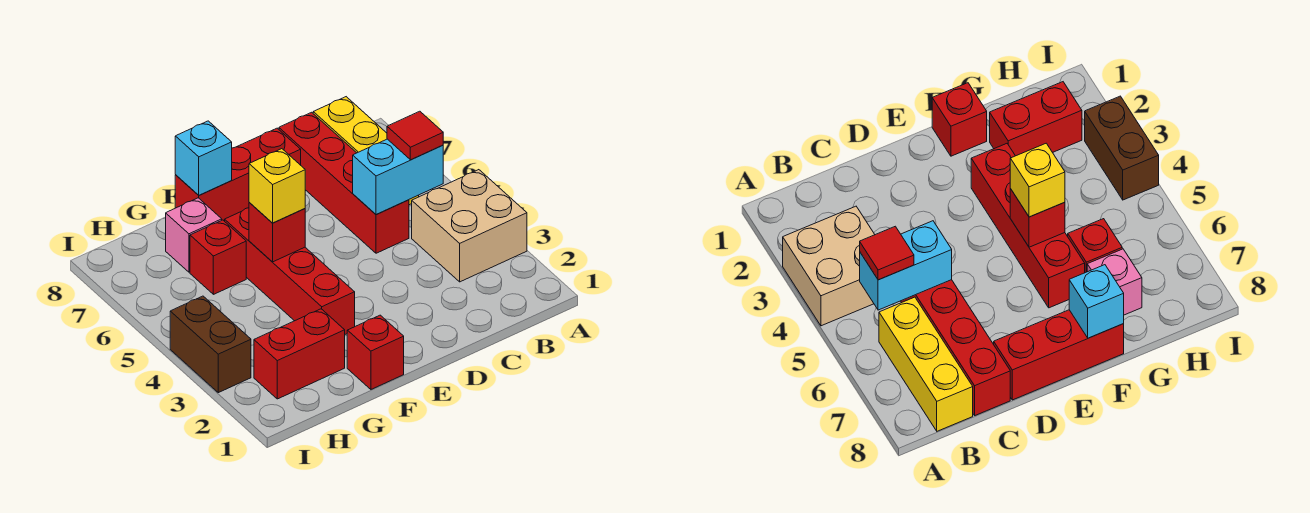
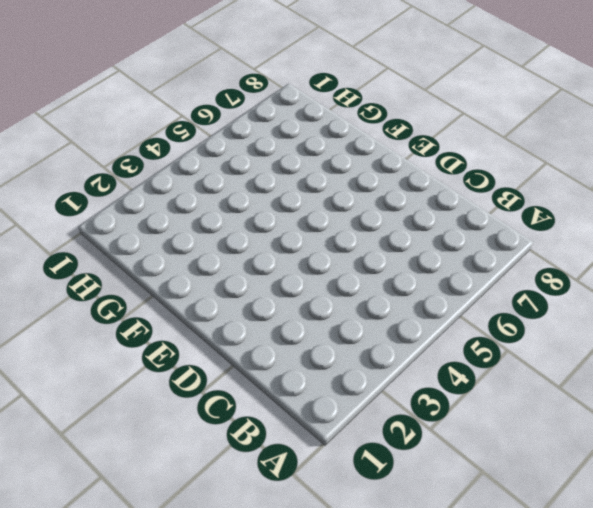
none -> tan 2x2 brick [412,170,527,282]
none -> yellow 1x3 brick [313,97,419,205]
none -> red 1x4 brick [279,112,409,253]

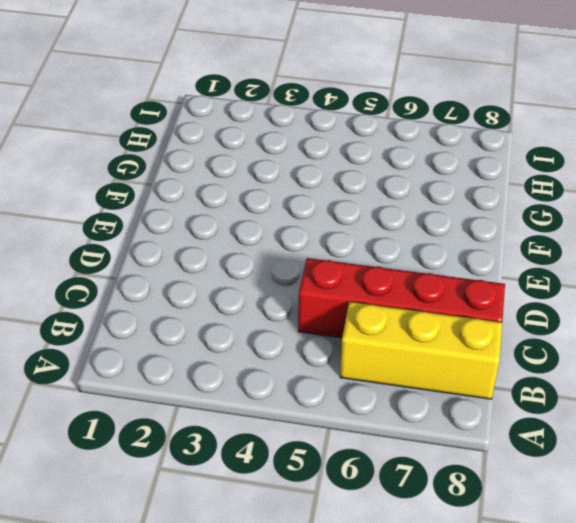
none -> tan 2x2 brick [412,170,527,282]
none -> red 1x3 brick [175,128,301,221]
none -> red 1x1 brick [347,315,404,389]

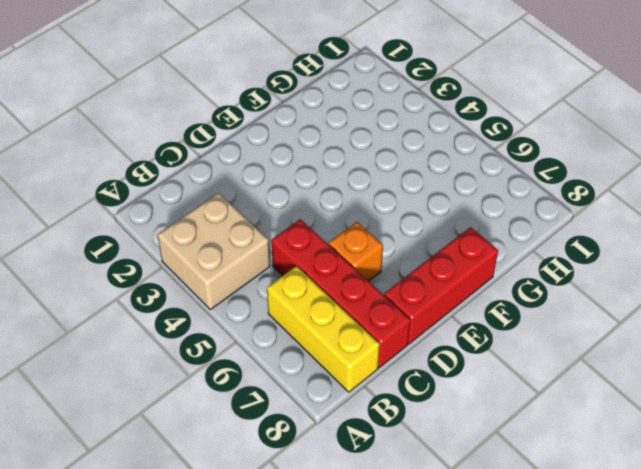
orange 1x1 brick [329,222,383,281] -> none
none -> red 1x1 brick [347,315,404,389]
none -> red 1x4 brick [225,208,355,334]
none -> red 1x2 brick [254,309,345,399]

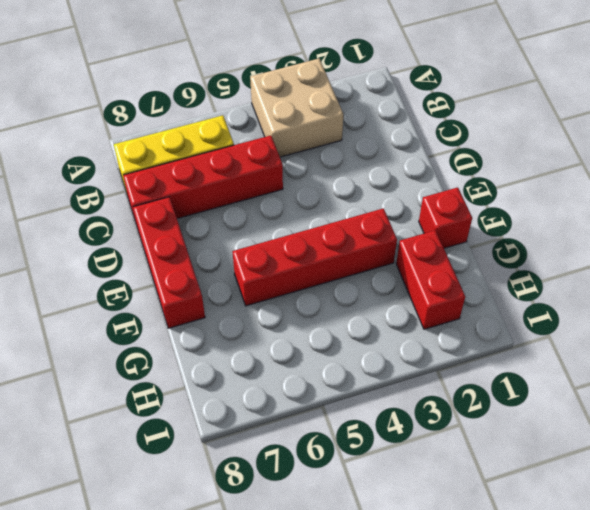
none -> red 1x1 brick [190,220,246,294]
none -> pink 1x1 brick [166,198,222,272]
none -> brown 1x2 brick [170,296,251,393]

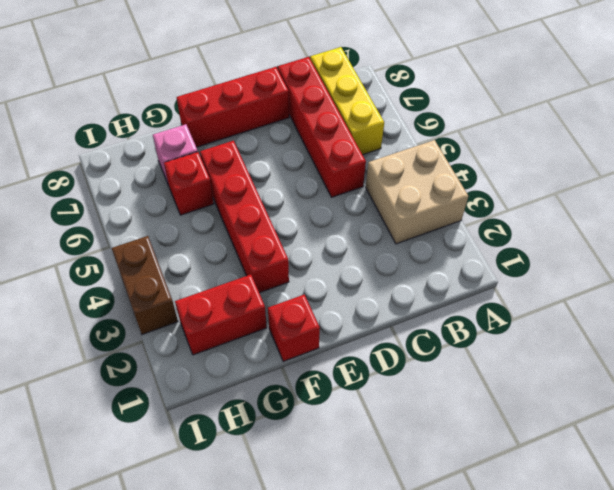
none -> cyan 1x2 brick [353,139,443,215]
none -> red 1x1 brick [249,203,305,262]
none -> cyan 1x1 brick [175,121,232,195]

